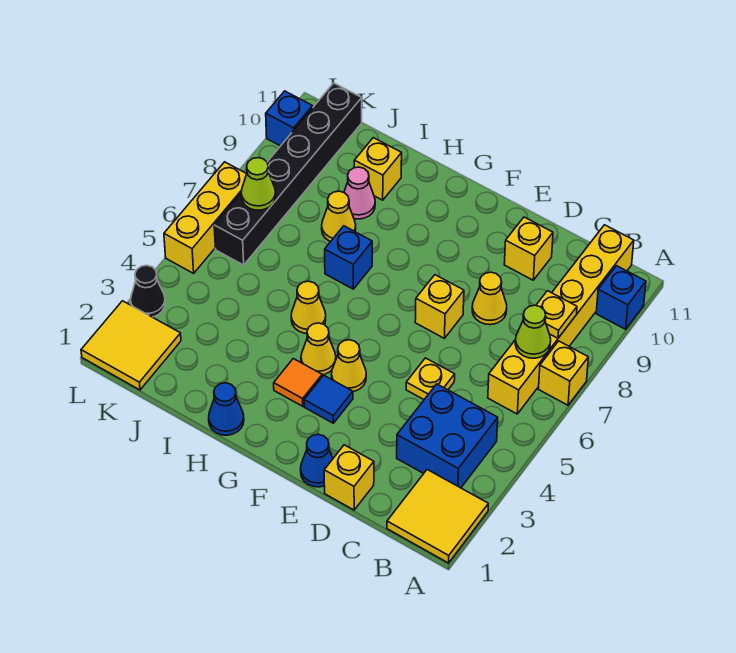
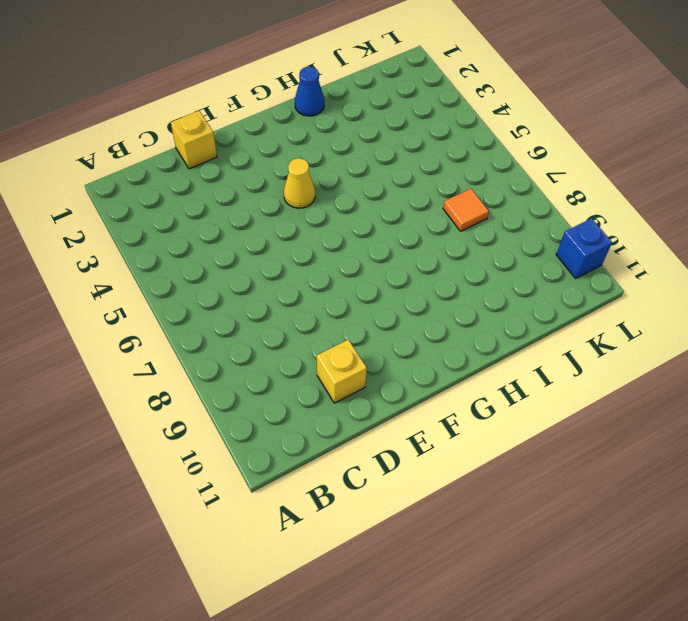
orange 1x1 tile [443,189,489,231] -> orange 1x1 tile moved to [274,359,322,406]
none -> yellow 2x2 tile [387,470,488,563]
none -> yellow 1x1 brick [539,341,588,405]
none -> blue 1x1 brick [596,266,646,329]

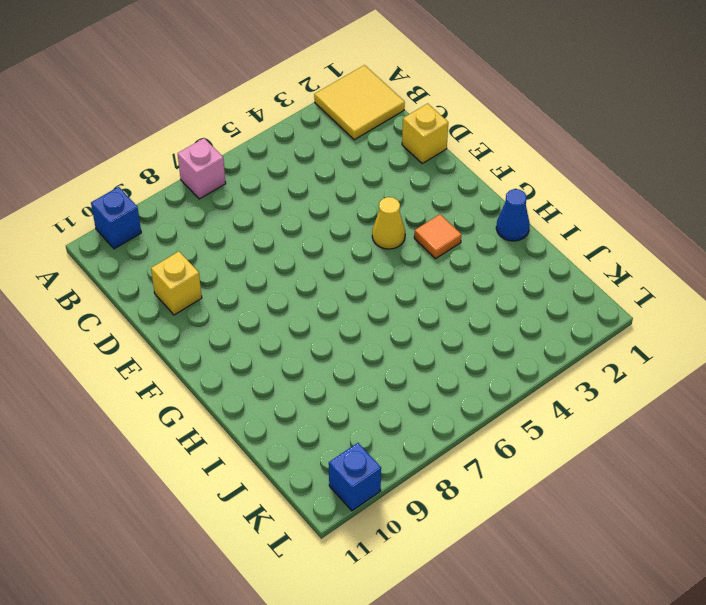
pink 1x1 brick [178,138,226,199] -> yellow 1x1 brick [539,341,588,405]
none -> blue 2x2 brick [397,384,498,488]
none -> yellow 1x6 brick [488,225,634,414]
none -> yellow 1x1 plate [406,358,455,399]

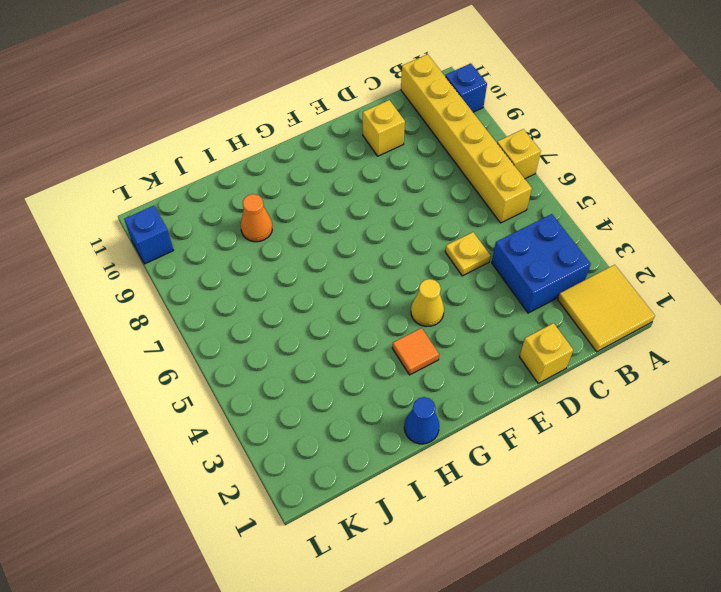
orange 1x1 cone [241,194,272,242] -> pink 1x1 cone [344,167,375,219]
none -> yellow 1x1 cone [472,272,507,325]
none -> blue 1x1 cone [300,434,333,487]
none -> yellow 1x1 brick [415,275,464,338]

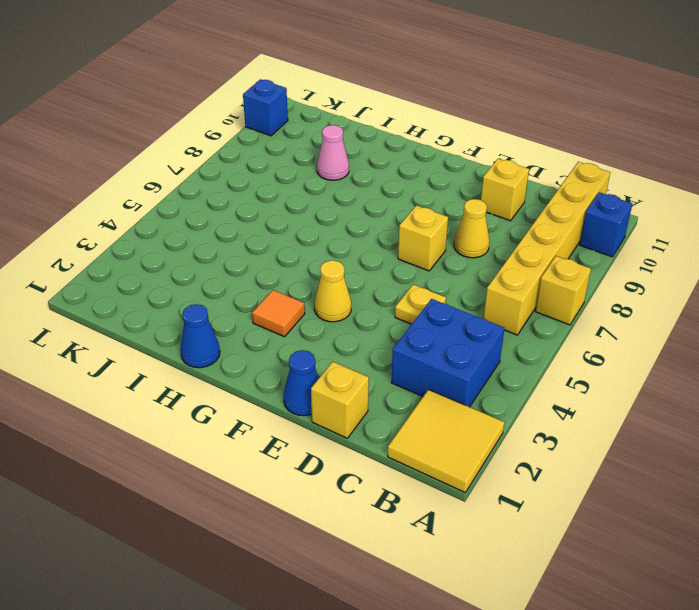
none -> blue 1x1 tile [304,375,353,423]
none -> yellow 1x1 cone [301,323,336,375]
none -> yellow 1x1 cone [291,281,326,333]

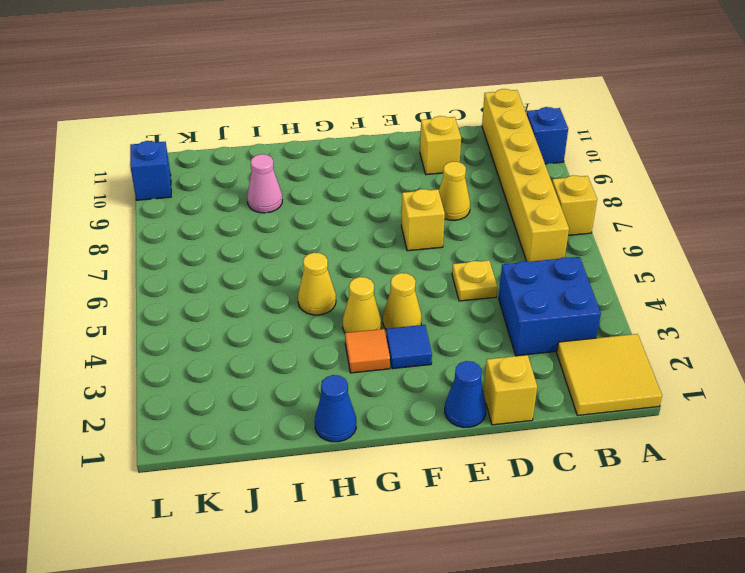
none -> blue 1x1 brick [325,226,372,289]
none -> yellow 1x1 cone [322,191,356,242]
none -> yellow 1x1 brick [354,138,402,200]

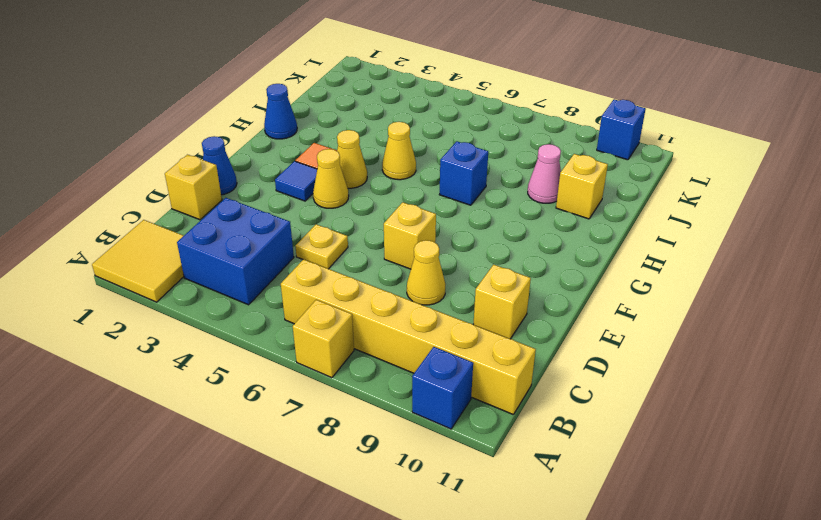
none -> yellow 1x1 cone [322,191,356,242]
none -> yellow 2x2 tile [81,301,181,390]
none -> black 1x6 brick [214,83,362,265]

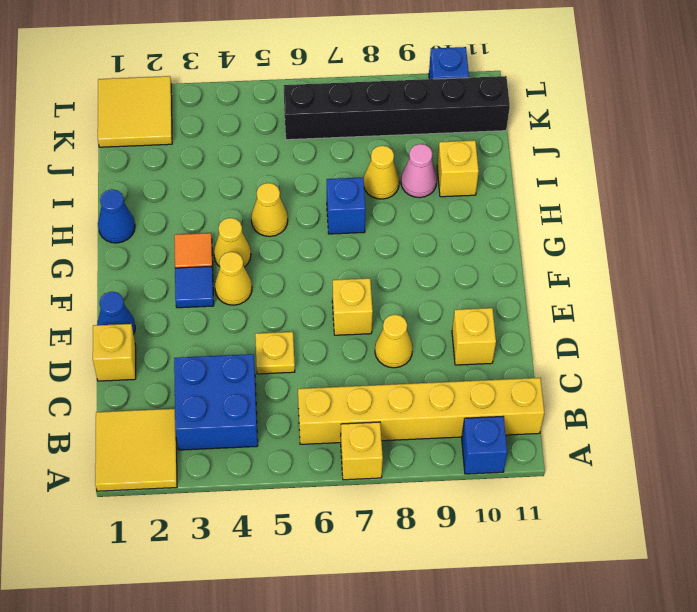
none -> black 1x1 cone [131,265,165,317]
none -> yellow 1x3 brick [164,162,246,273]
none -> lime 1x1 cone [515,305,551,358]

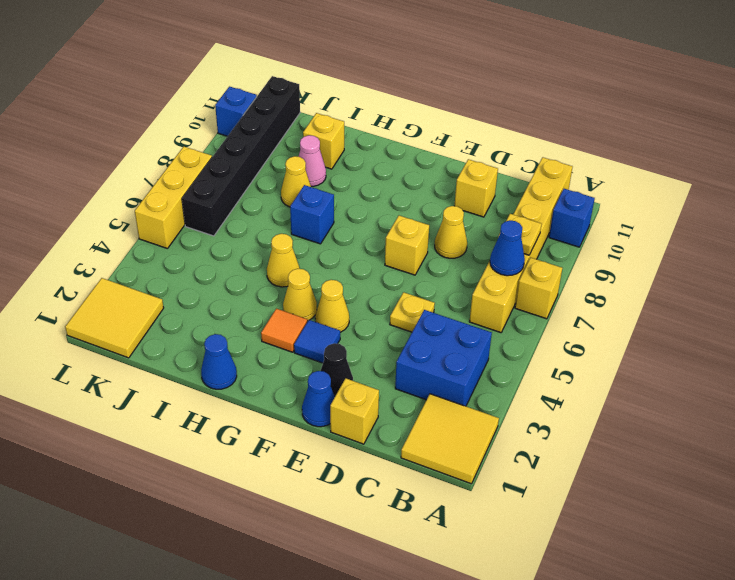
blue 1x1 cone [490,220,525,276] -> lime 1x1 cone [515,305,551,358]
black 1x1 cone [321,343,353,396] -> black 1x1 cone moved to [131,265,165,317]
none -> lime 1x1 cone [241,158,276,210]

